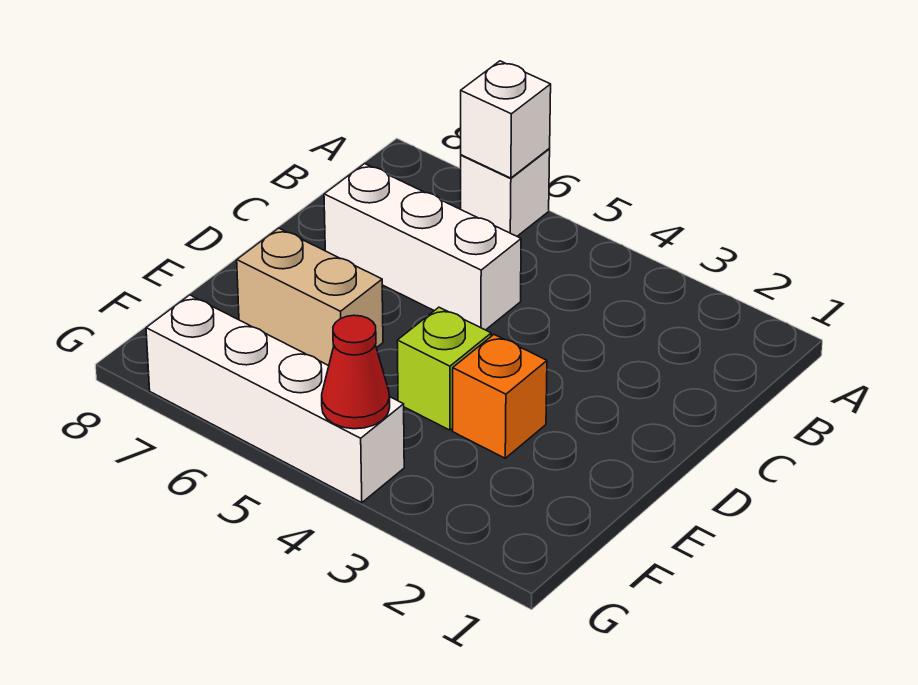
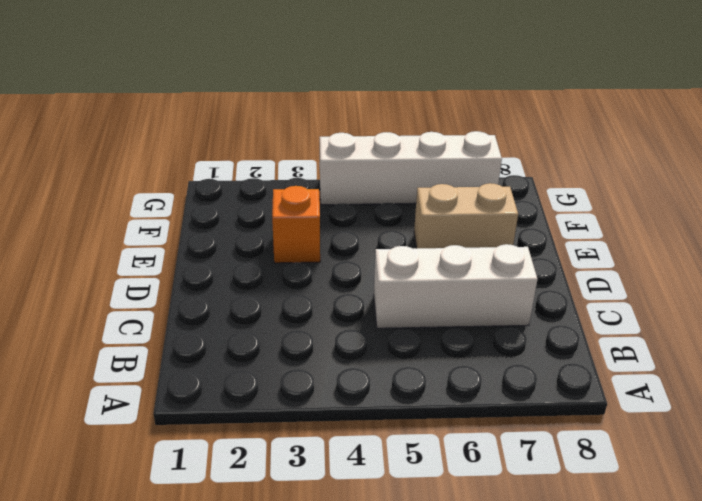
none -> white 1x1 brick [461,149,550,236]
none -> lime 1x1 brick [397,307,491,430]

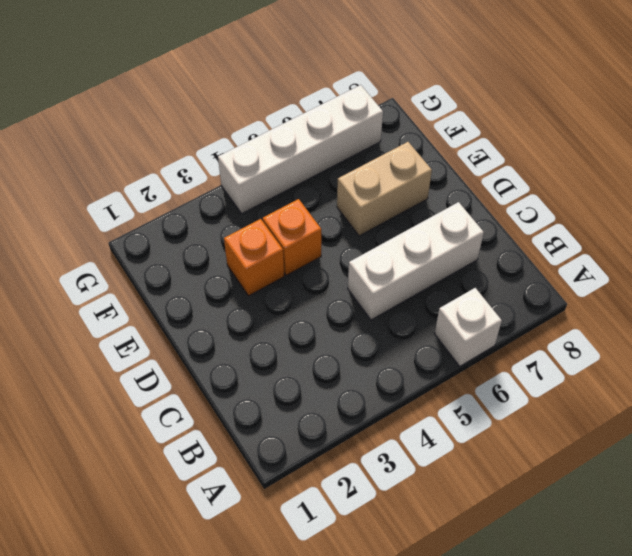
orange 1x1 brick [263,199,321,275] -> lime 1x1 brick [397,307,491,430]
none -> white 1x1 brick [461,61,551,178]
none -> red 1x1 cone [322,315,390,429]

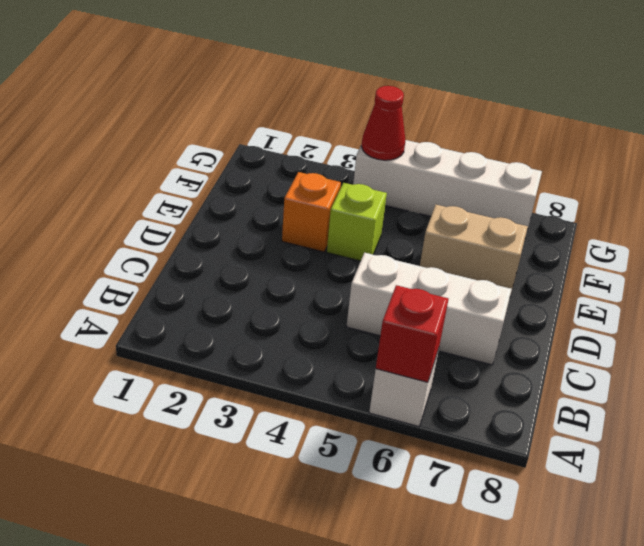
red 1x1 brick [376,285,448,382] -> white 1x1 brick [461,61,551,178]

